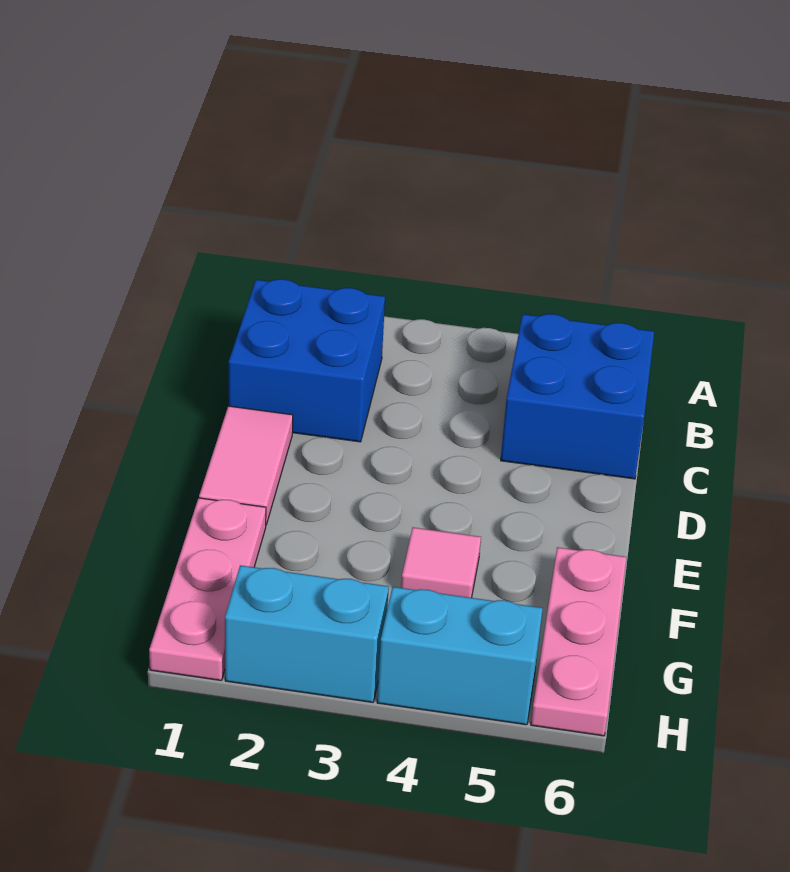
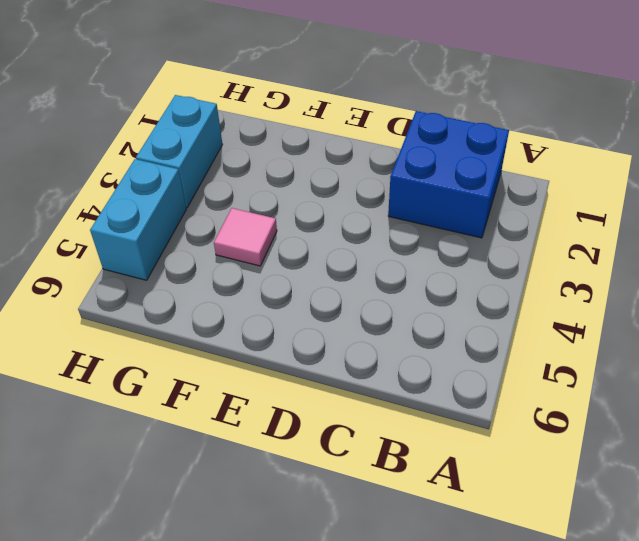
none -> blue 2x2 brick [501,314,654,479]
none -> pink 1x2 tile [199,406,293,525]

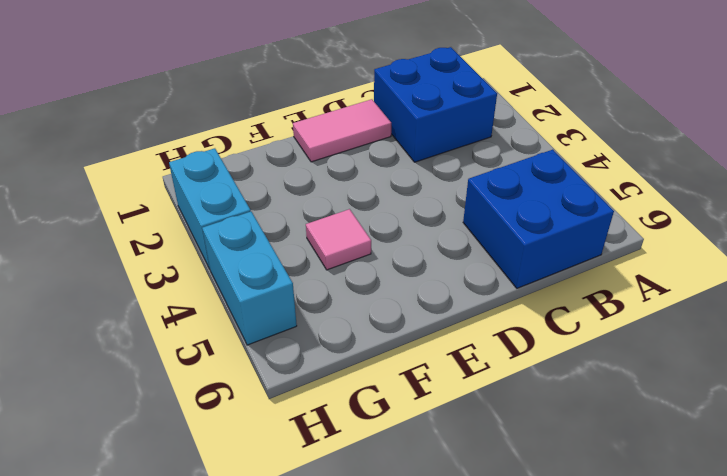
none -> pink 1x3 plate [149,498,266,680]
none -> pink 1x3 plate [531,547,626,736]

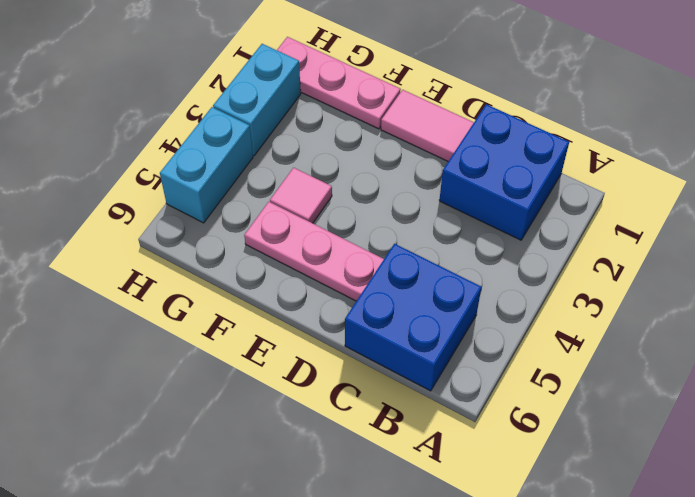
pink 1x3 plate [244,202,384,301] -> pink 1x3 plate moved to [531,547,626,736]

